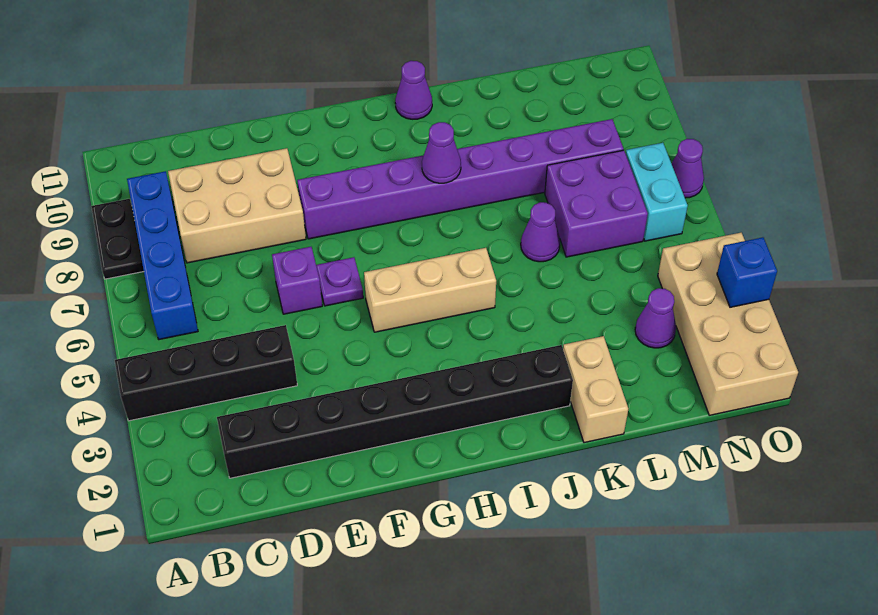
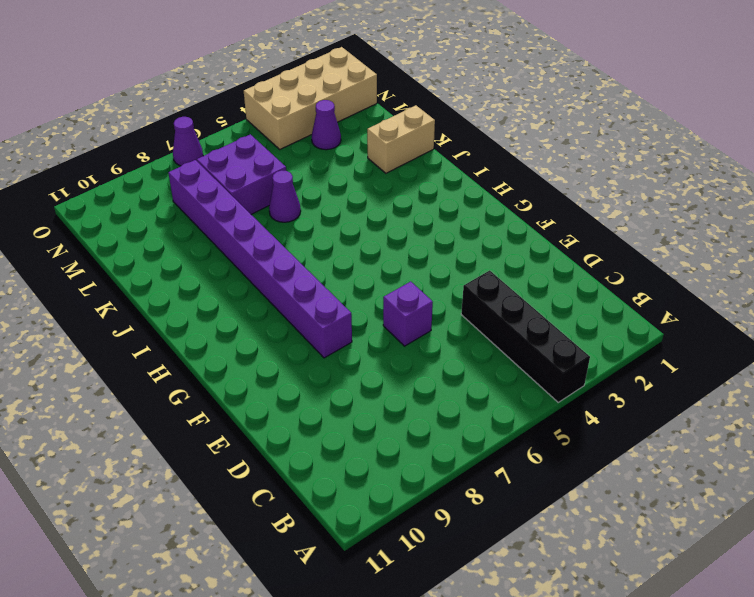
none -> black 1x2 plate [91,199,144,279]
none -> blue 1x4 brick [127,171,198,340]
none -> black 1x8 brick [217,345,573,478]

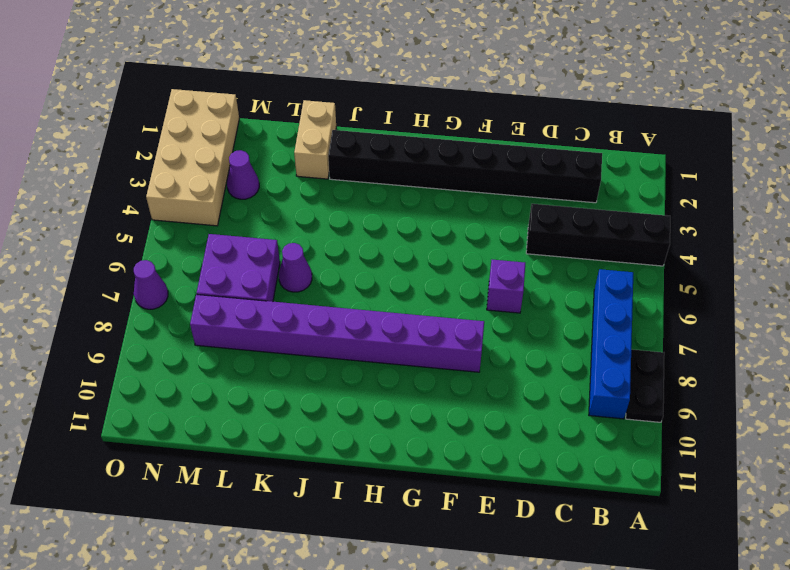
none -> tan 2x3 brick [168,148,306,263]
none -> purple 1x1 plate [316,257,363,306]
none -> tan 1x3 brick [364,248,496,332]

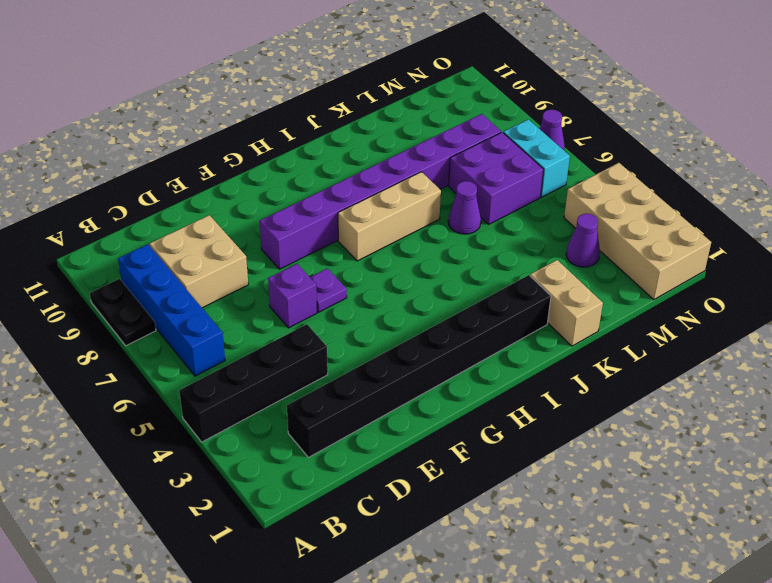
tan 2x2 brick [150,215,248,308] -> tan 2x3 brick [168,148,306,263]
tan 1x3 brick [338,172,441,261] -> tan 1x3 brick moved to [364,248,496,332]
none -> purple 1x1 cone [395,61,432,119]
none -> purple 1x1 cone [422,122,461,183]
none -> blue 1x1 brick [717,237,777,307]

